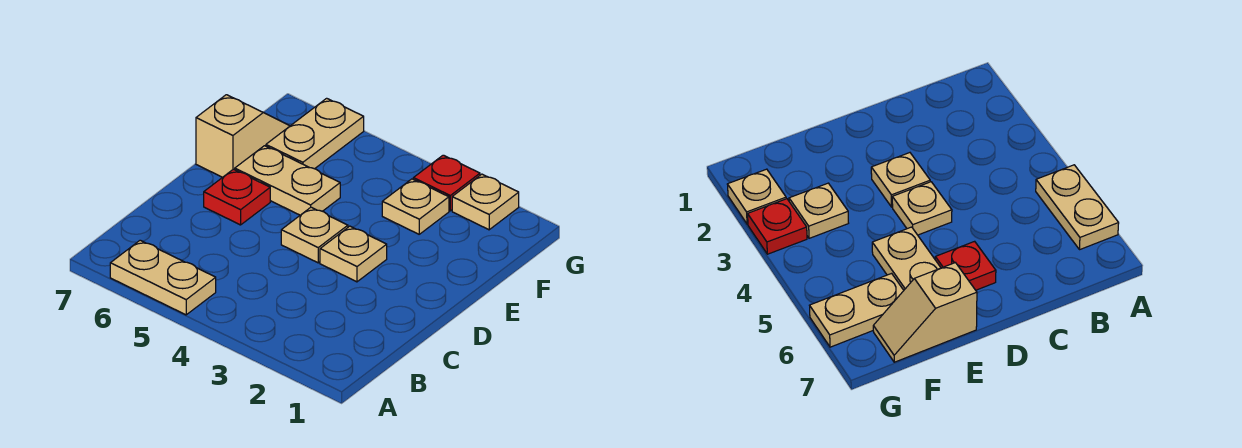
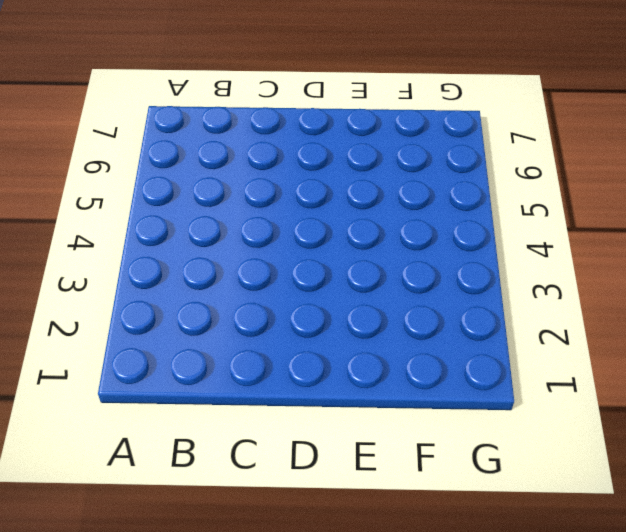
none -> tan 1x2 plate [110,240,216,315]
none -> tan 1x1 plate [320,226,387,282]

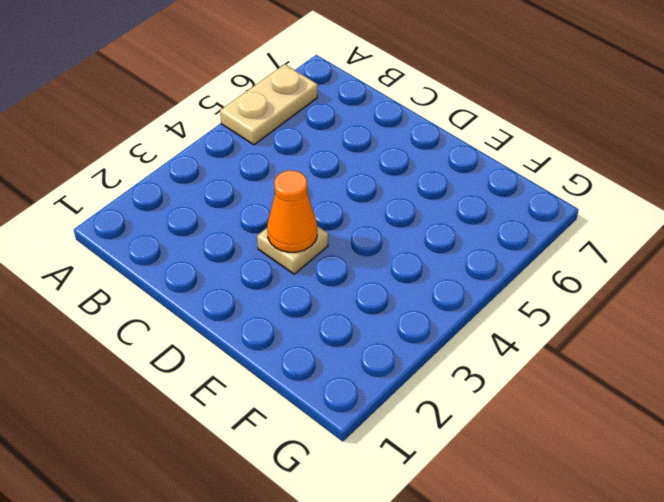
orange 1x1 cone [267,170,317,253] -> none
none -> tan 1x1 plate [281,207,348,263]
none -> red 1x1 plate [204,169,270,225]

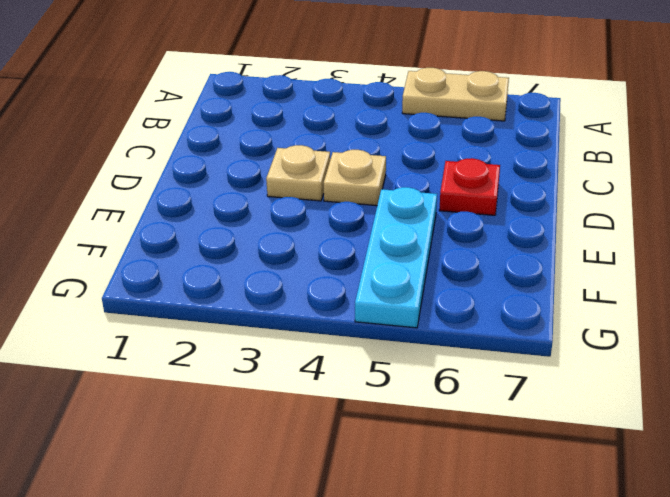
cyan 1x3 plate [355,187,437,328] -> tan 1x2 plate [235,146,340,215]
none -> tan 1x2 slope [196,95,289,177]
none -> tan 1x1 plate [382,179,449,234]

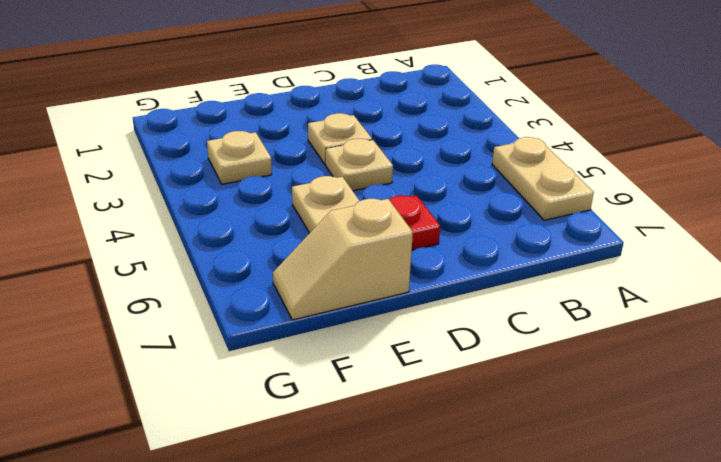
none -> tan 1x2 plate [266,98,364,169]
none -> tan 1x1 plate [452,174,519,230]

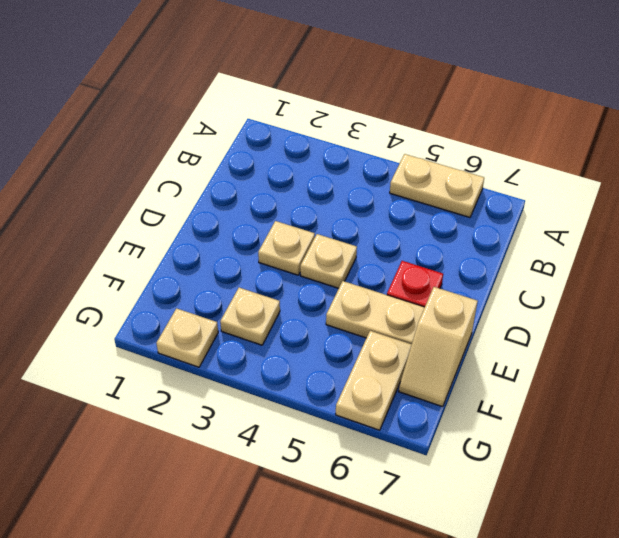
none -> red 1x1 plate [413,155,480,211]

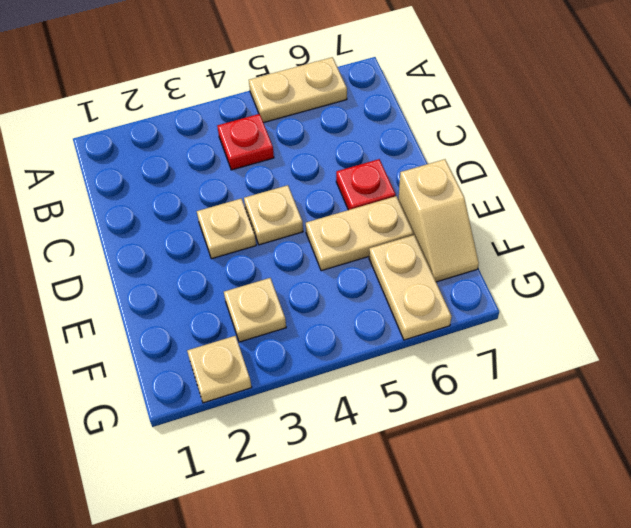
red 1x1 plate [217,114,274,170] -> red 1x1 plate moved to [413,155,480,211]

